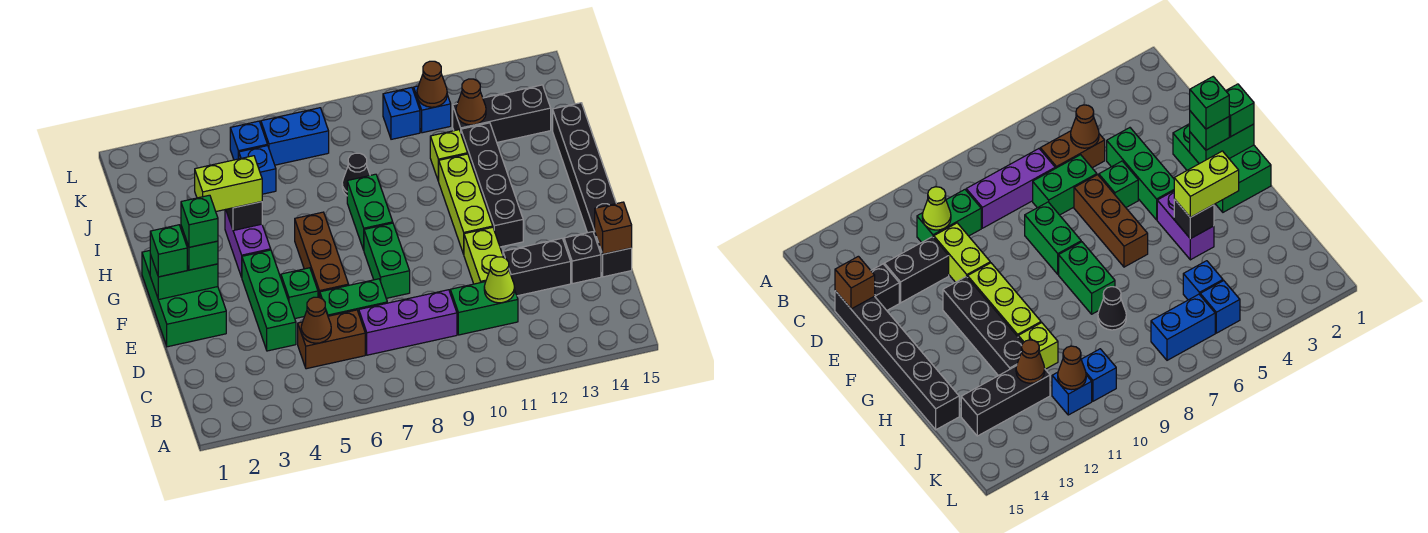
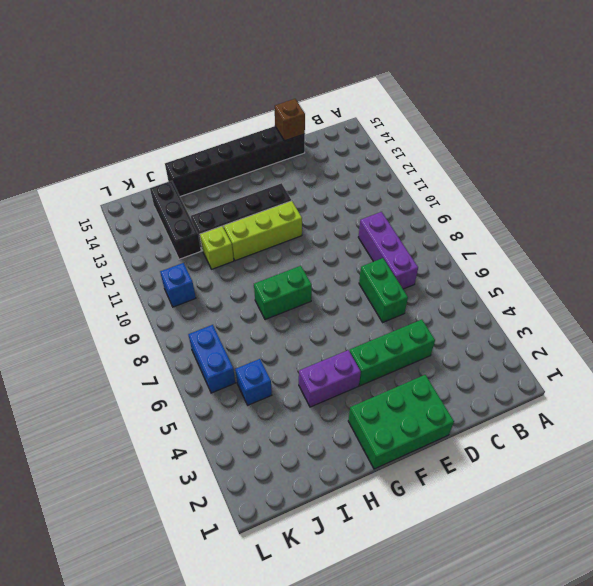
none -> brown 1x2 brick [298,310,365,369]
none -> green 1x2 brick [450,282,518,335]
none -> lime 1x2 brick [464,227,503,284]
none -> black 1x2 brick [503,238,571,296]

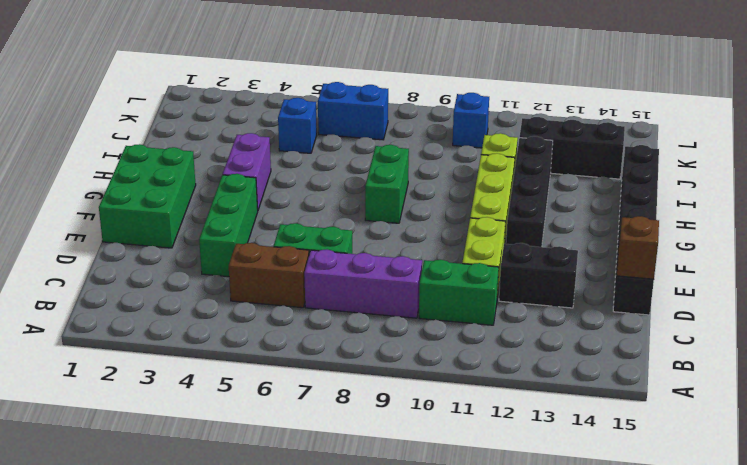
none -> black 1x1 brick [564,232,601,284]
none -> green 1x1 brick [281,268,318,318]
none -> brown 1x3 brick [295,212,349,298]
none -> green 1x2 brick [364,223,410,298]

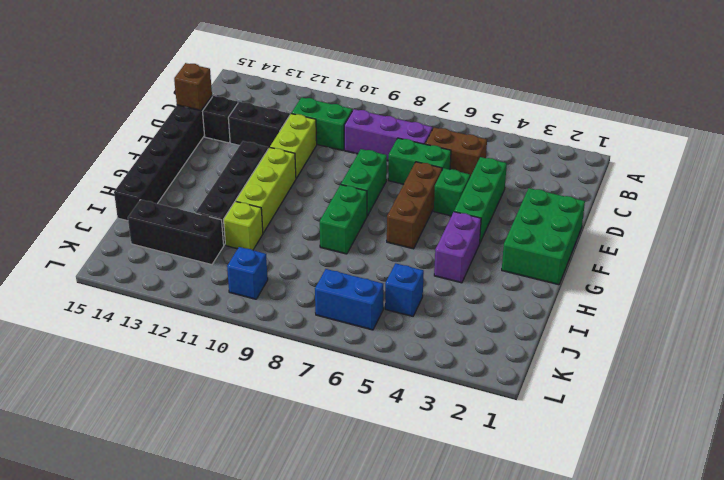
none -> black 1x1 cone [342,153,370,195]
none -> blue 1x1 brick [230,121,267,160]
none -> blue 1x1 brick [414,86,451,133]
none -> brown 1x1 cone [301,297,331,343]

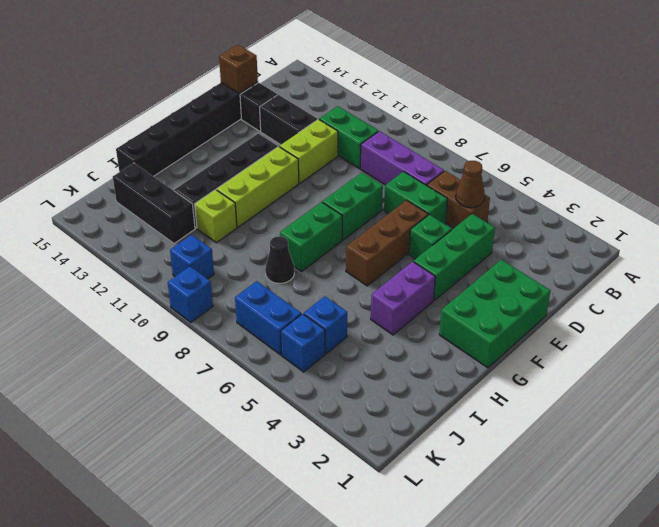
blue 1x1 brick [168,266,213,322] -> blue 1x1 brick moved to [414,86,451,133]
none -> lime 1x1 cone [484,257,515,303]
none -> green 1x2 brick [150,255,218,300]
none -> black 1x1 brick [226,202,262,231]
none -> brown 1x1 cone [456,79,486,125]

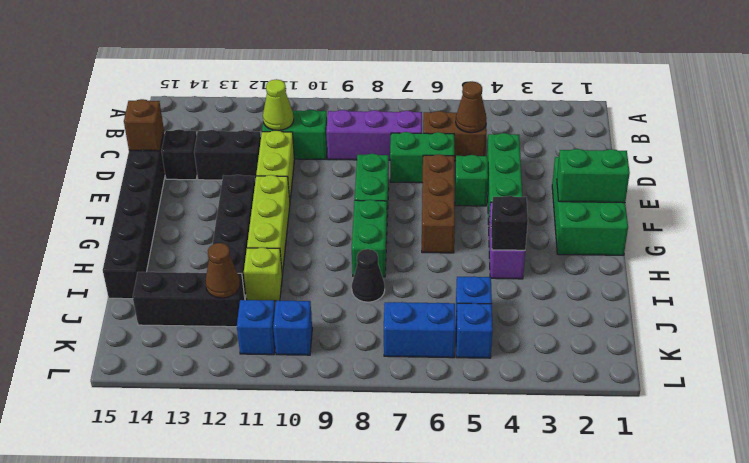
none -> brown 1x1 cone [417,61,447,107]
none -> green 1x1 brick [150,225,187,277]
none -> green 1x1 brick [181,226,218,270]
none -> lime 1x2 brick [195,156,262,211]

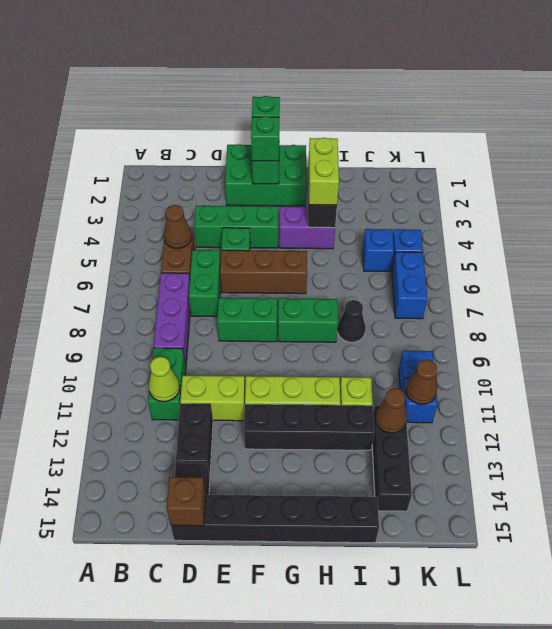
none -> green 1x1 brick [181,195,218,247]

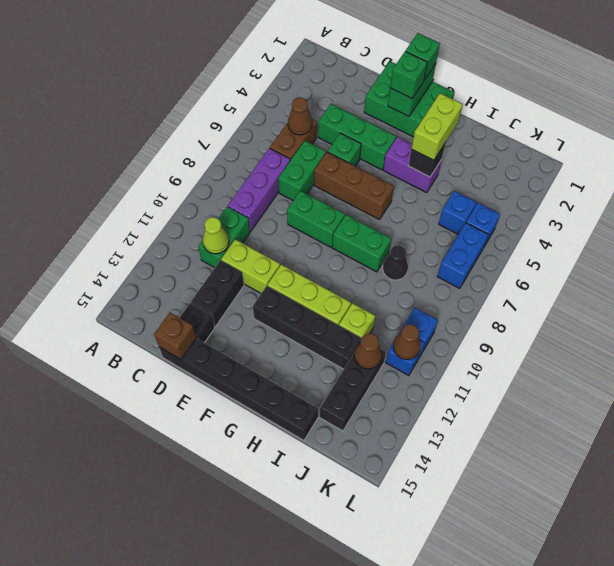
none -> green 1x1 brick [181,195,218,247]

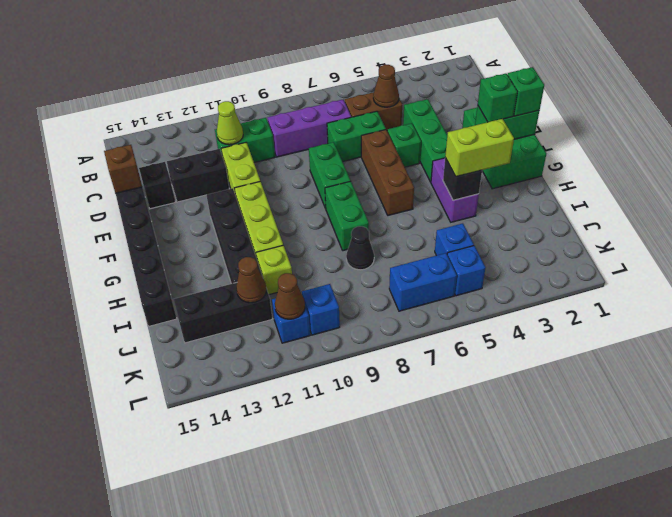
none -> green 1x1 brick [181,195,218,247]

